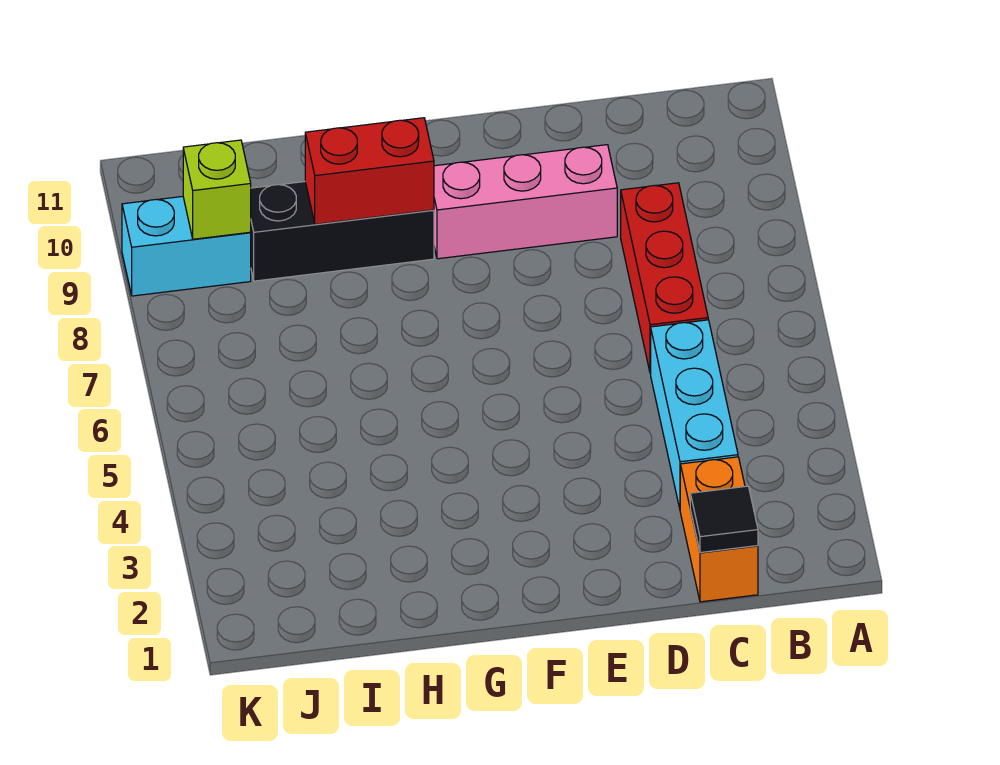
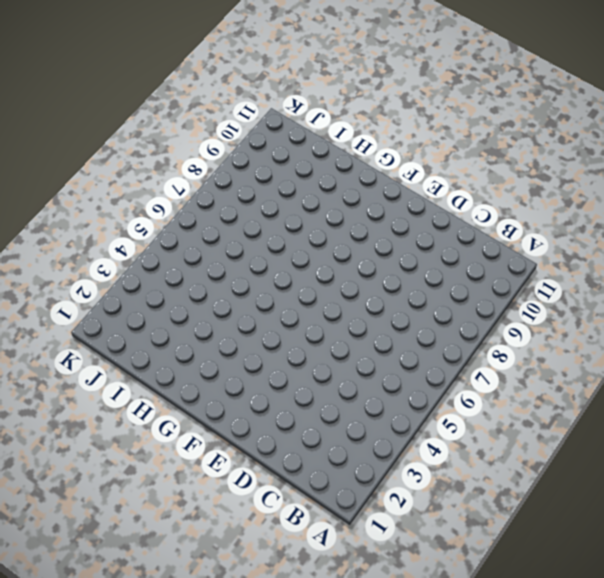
none -> orange 1x2 brick [680,457,758,602]
none -> cyan 1x3 brick [651,320,738,508]

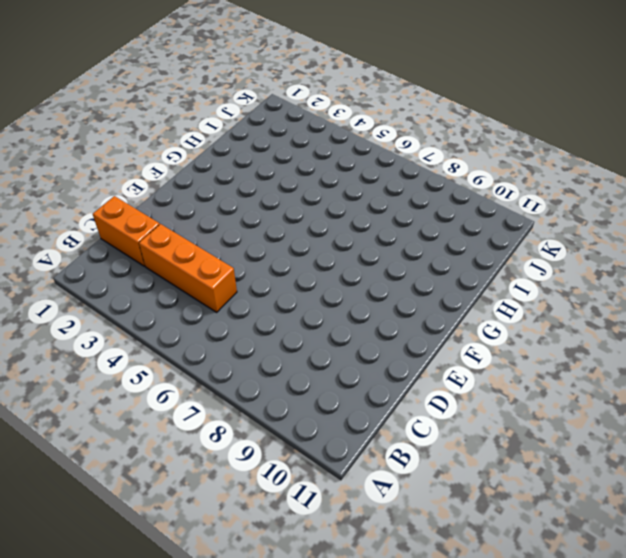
orange 1x3 brick [139,224,237,312] -> cyan 1x3 brick [651,320,738,508]
none -> red 1x3 brick [621,183,708,373]
none -> pink 1x3 brick [434,145,617,259]

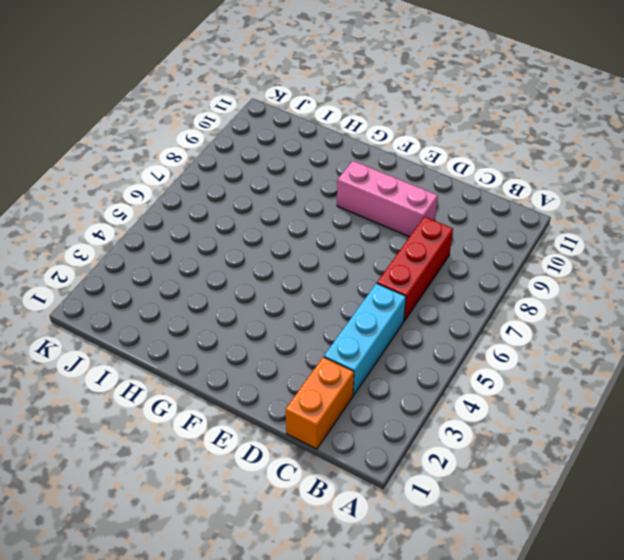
none -> black 1x3 brick [251,182,434,281]
none -> cyan 1x2 brick [122,196,251,296]

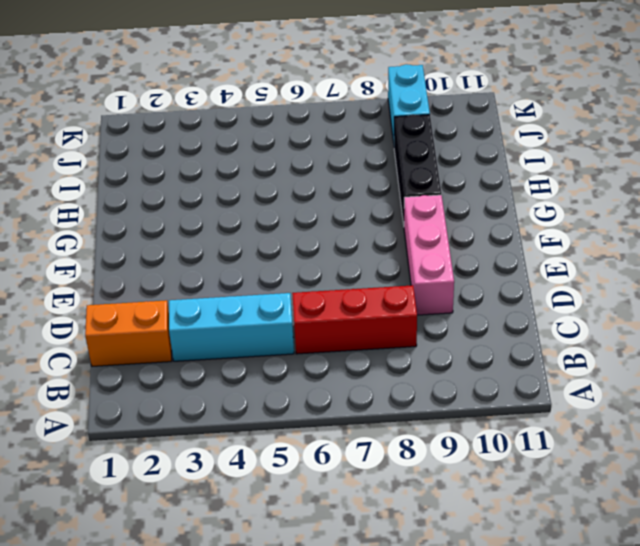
none -> black 1x1 tile [690,486,758,553]
none -> red 1x2 brick [305,118,434,224]

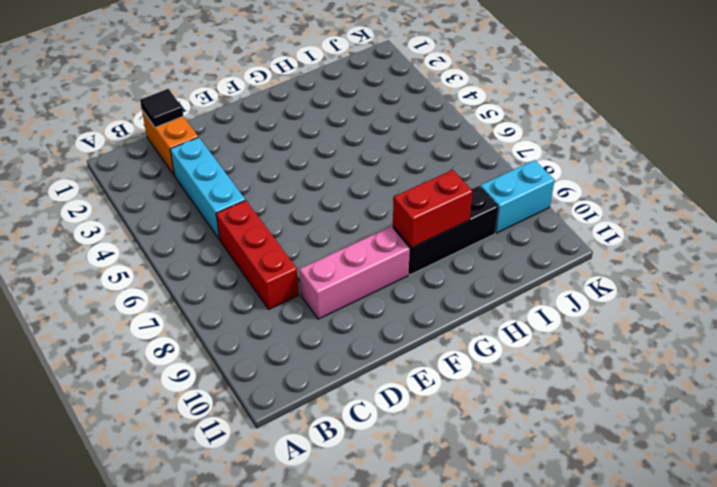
none -> lime 1x1 brick [183,140,251,239]

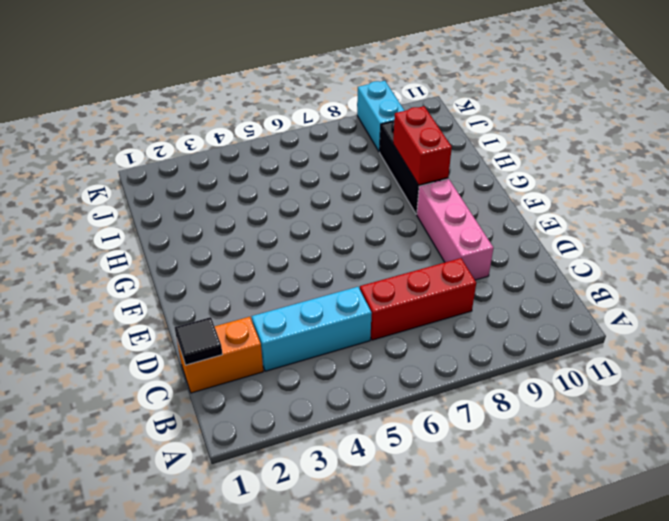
none -> lime 1x1 brick [183,140,251,239]

